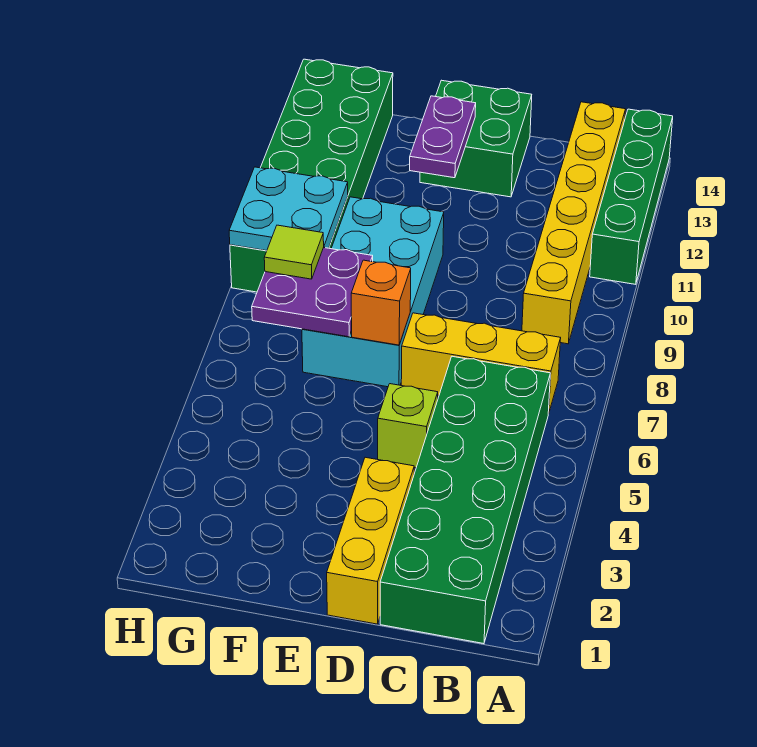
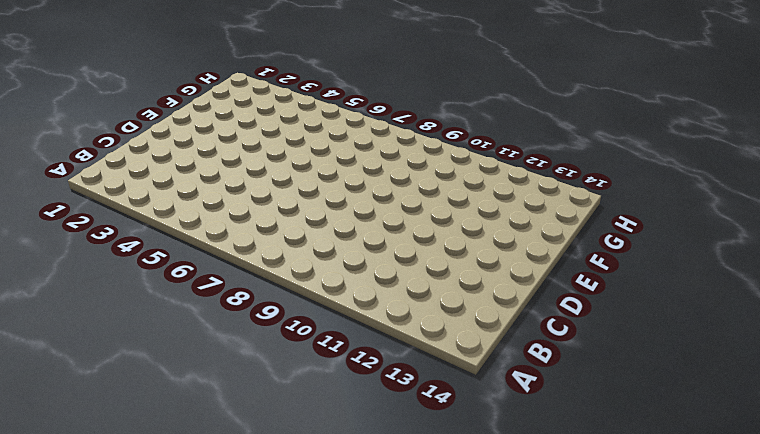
none -> green 1x4 brick [590,109,673,284]
none -> green 2x6 brick [380,356,550,644]
none -> yellow 1x3 brick [401,313,561,414]

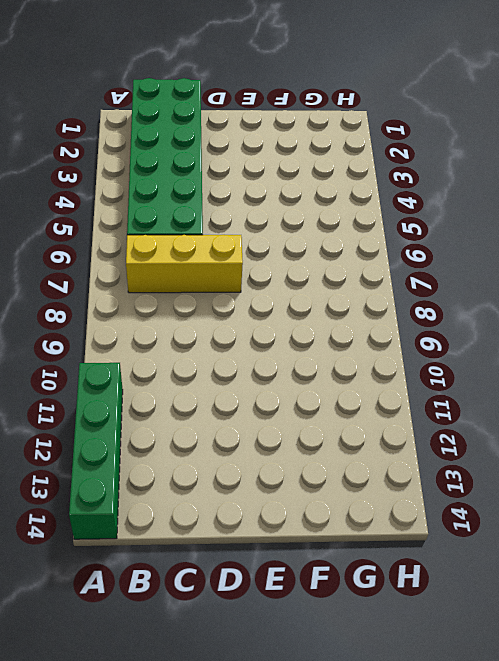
none -> yellow 1x6 brick [522,102,626,344]
none -> yellow 1x3 brick [327,457,414,624]
none -> lime 1x1 brick [378,384,438,468]

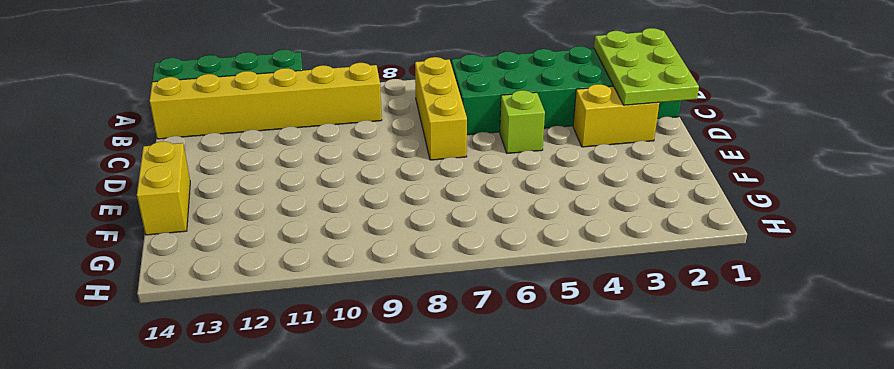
lime 2x3 plate [594,28,699,105] -> none
yellow 1x2 brick [573,84,659,147] -> yellow 1x3 brick [327,457,414,624]
yellow 1x2 brick [137,142,190,235] -> green 2x2 brick [420,80,532,197]
none -> cyan 2x4 brick [302,197,444,387]
none -> green 2x6 brick [230,59,393,292]
none -> orange 1x1 brick [351,260,411,345]

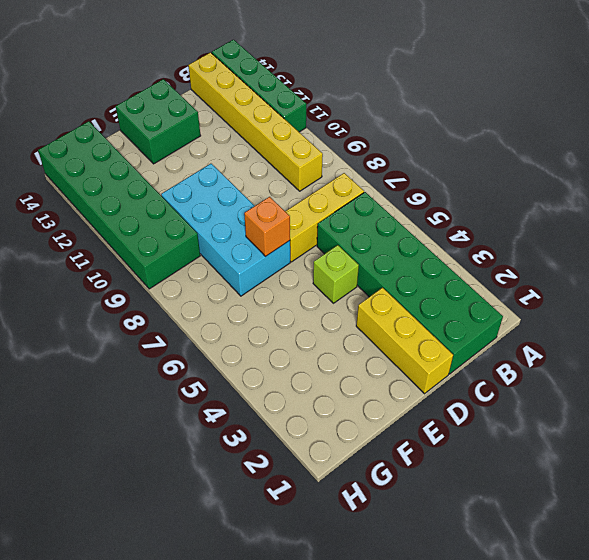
none -> purple 1x2 plate [410,96,476,178]
none -> purple 2x2 plate [252,248,373,337]
none -> cyan 2x2 plate [229,167,348,251]

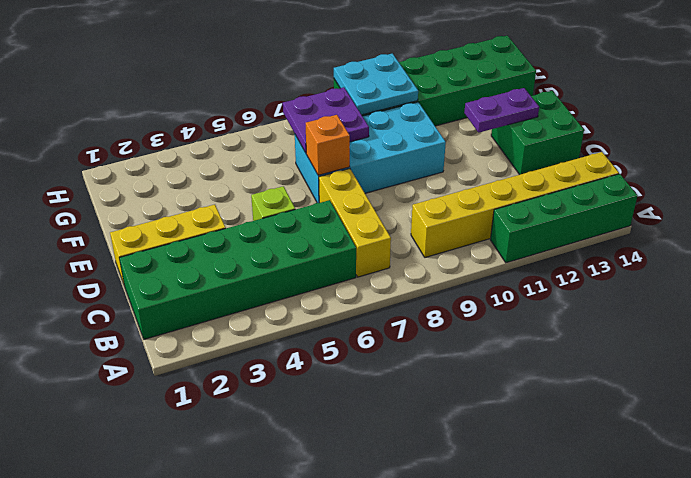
none -> lime 1x1 tile [264,225,324,279]

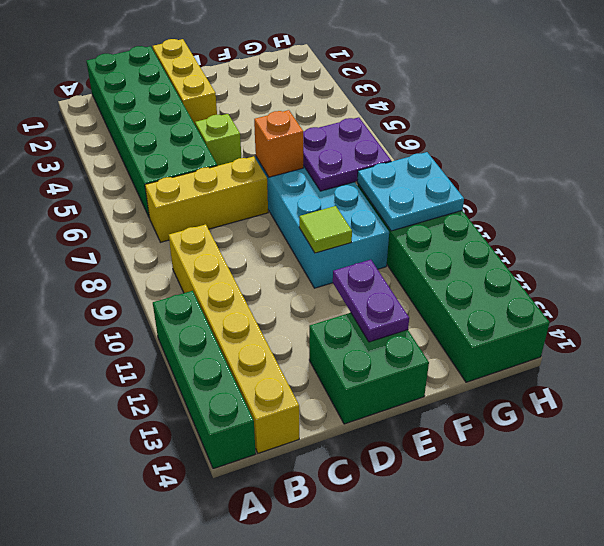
lime 1x1 tile [299,206,352,253] -> lime 1x1 tile moved to [264,225,324,279]

